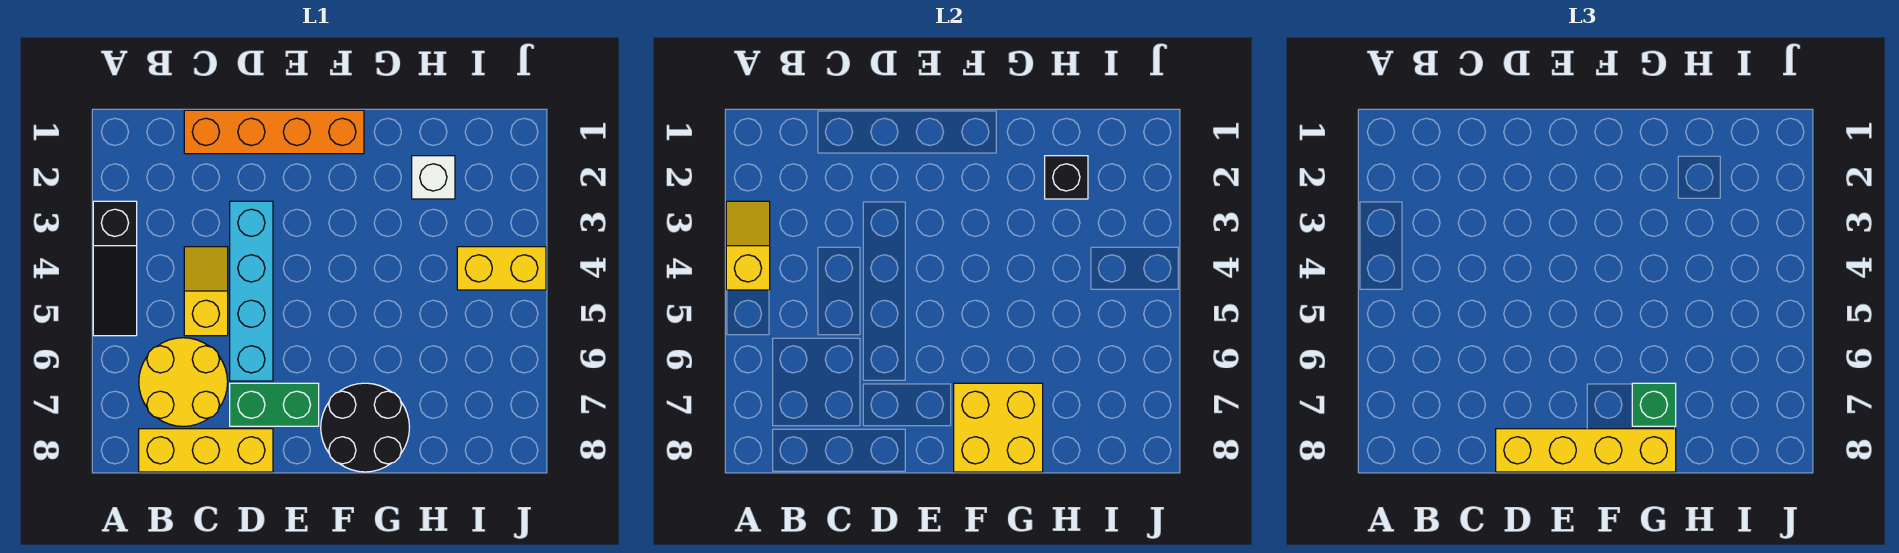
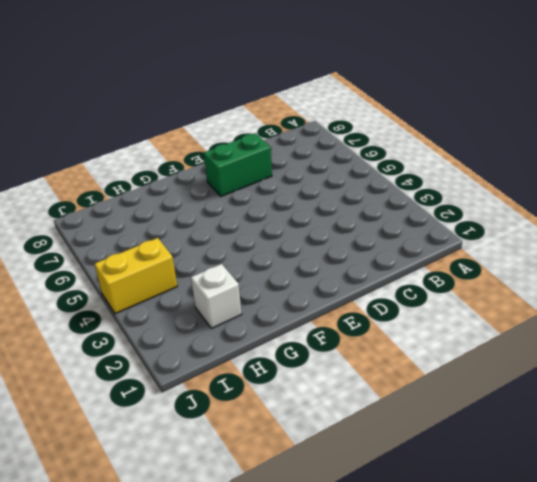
none -> black 1x3 slope [93,201,137,336]
none -> yellow 2x2 round brick [139,338,228,426]
none -> yellow 1x3 brick [139,429,273,472]

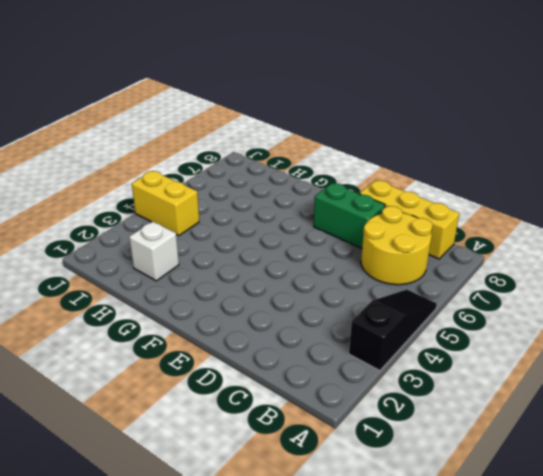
none -> orange 1x4 brick [184,110,364,154]
none -> yellow 1x2 slope [184,247,228,336]
none -> cyan 1x4 brick [230,201,273,381]

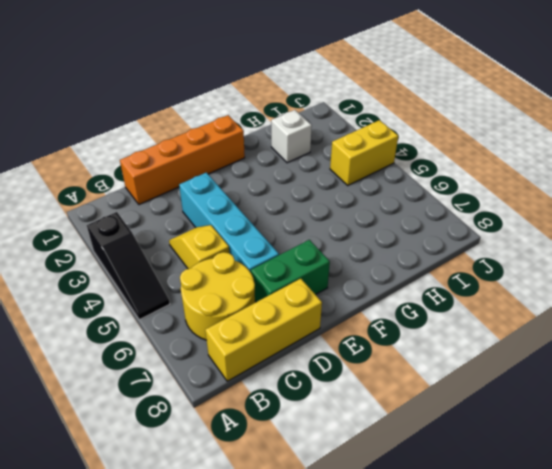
none -> black 2x2 round brick [321,383,409,472]
none -> yellow 1x2 slope [726,201,770,290]
none -> yellow 2x2 brick [954,383,1043,472]

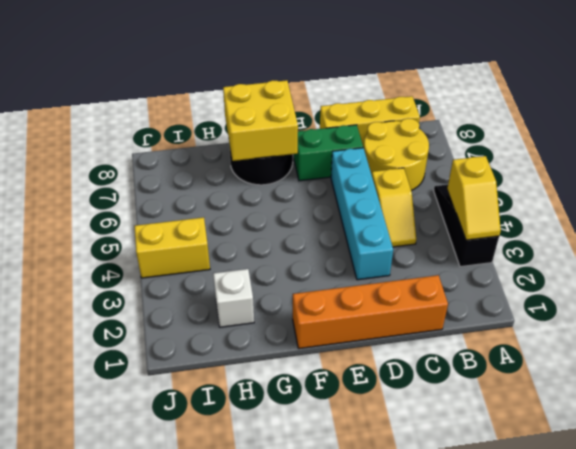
none -> black 1x1 brick [1045,156,1088,199]
none -> yellow 1x4 brick [1496,429,1676,472]
none -> green 1x1 brick [1632,383,1676,426]

